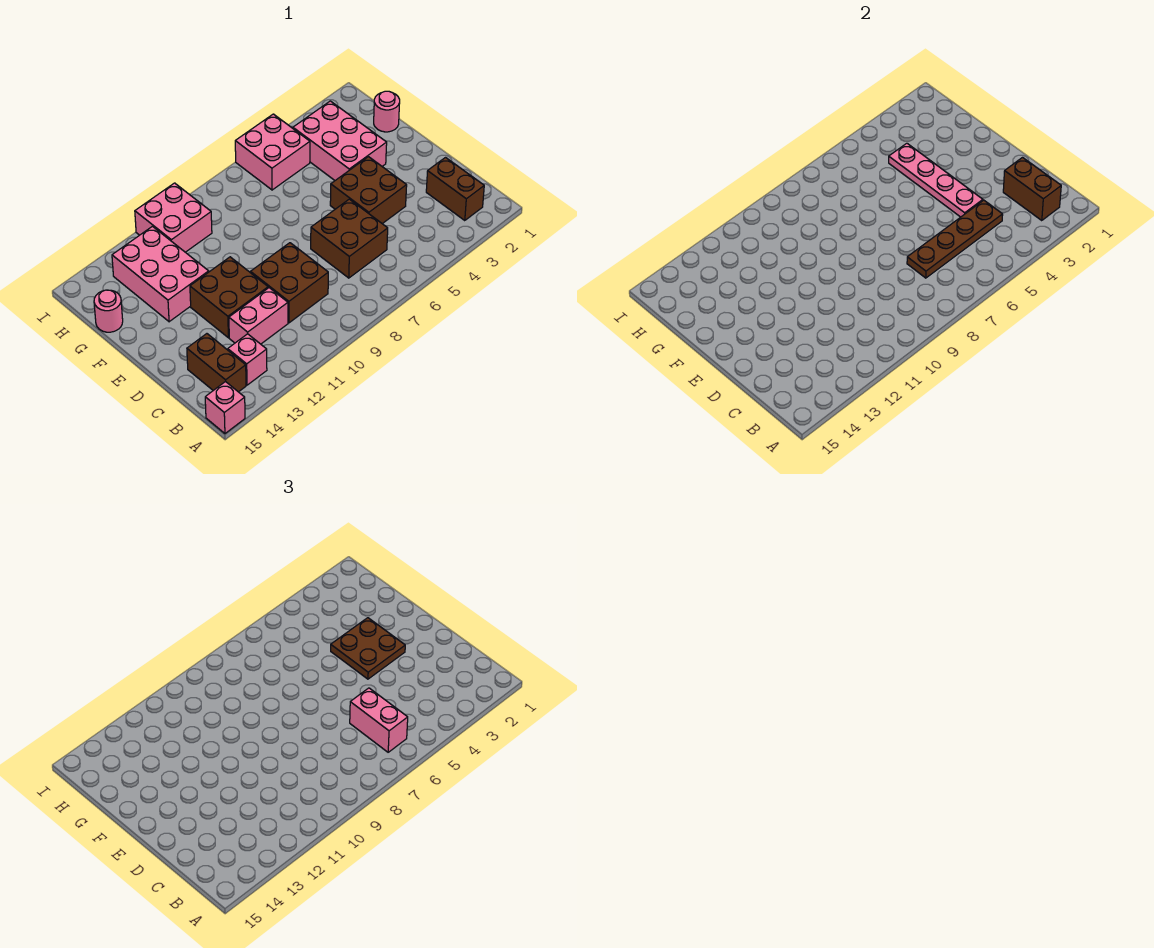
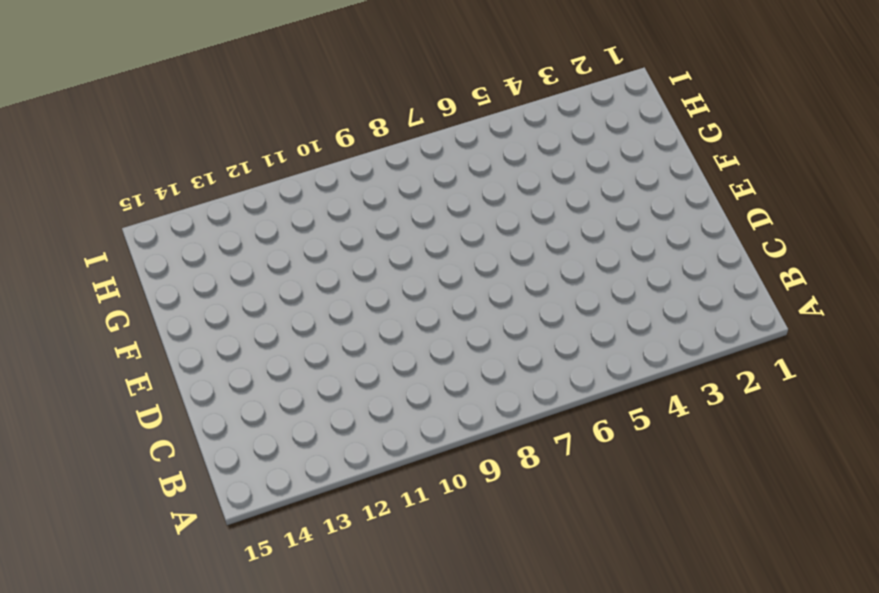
none -> pink 1x1 brick [205,381,245,433]
none -> brown 1x2 brick [426,158,484,221]
none -> pink 1x1 brick [228,334,267,385]

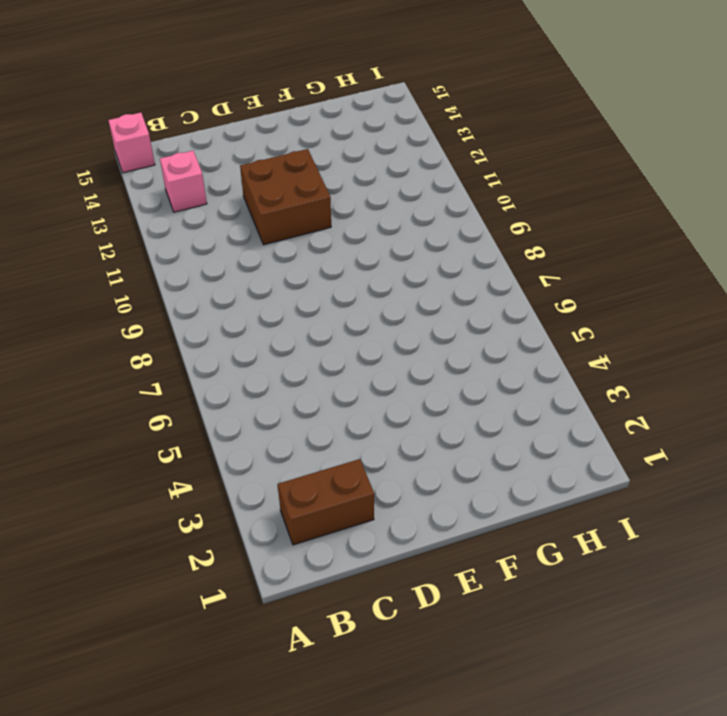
none -> brown 1x2 brick [187,334,246,392]
none -> brown 2x2 brick [311,199,388,278]
none -> brown 2x2 brick [251,243,328,323]

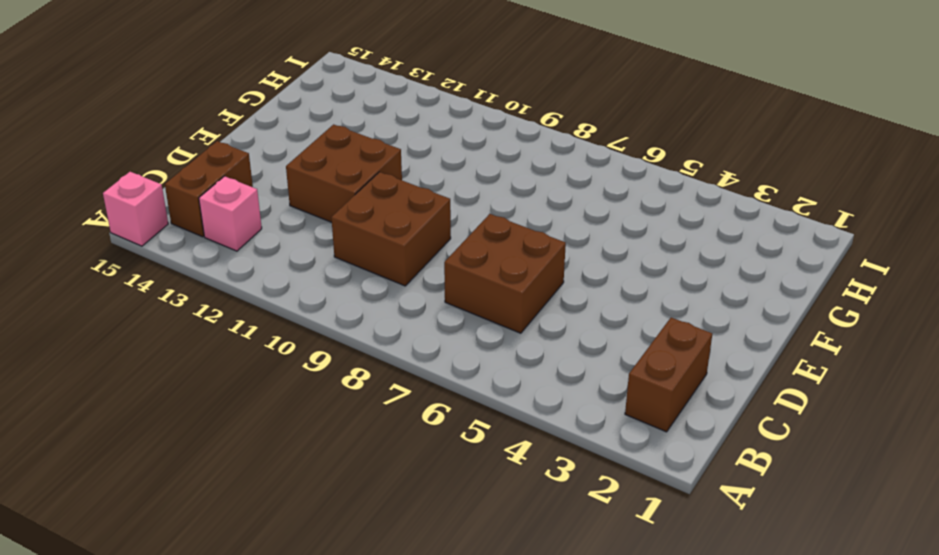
none -> pink 1x2 brick [229,288,288,344]
none -> brown 2x2 brick [330,157,407,224]
none -> pink 2x3 brick [293,101,387,180]

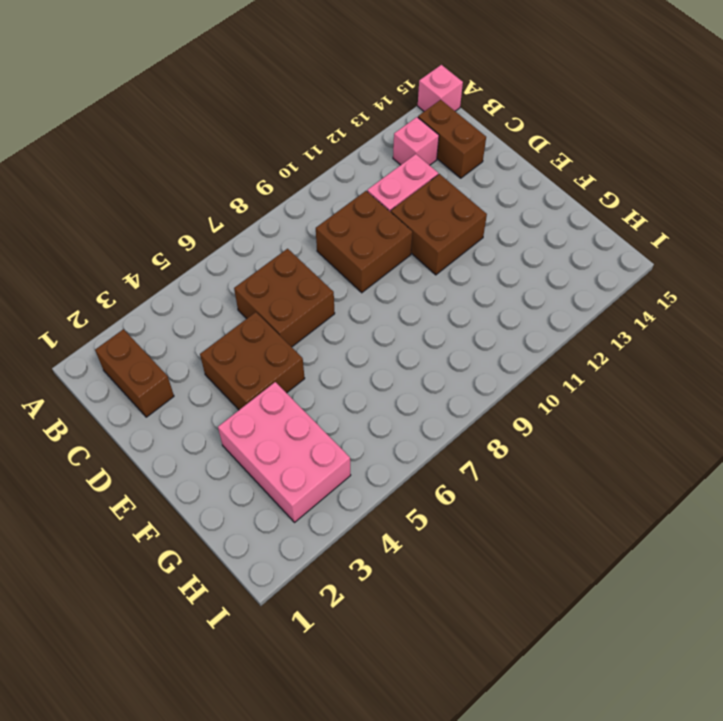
none -> pink 2x3 brick [112,226,209,322]
none -> pink 1x1 round brick [374,91,400,132]
none -> pink 1x1 round brick [94,290,123,332]

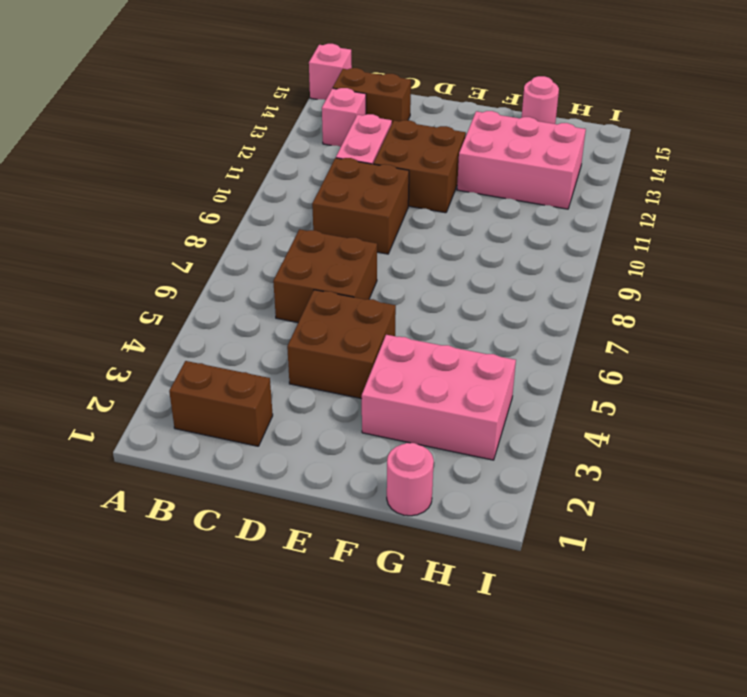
none -> pink 2x2 brick [235,114,310,190]
none -> pink 2x2 brick [135,183,212,252]
none -> brown 1x2 brick [1003,158,1061,221]

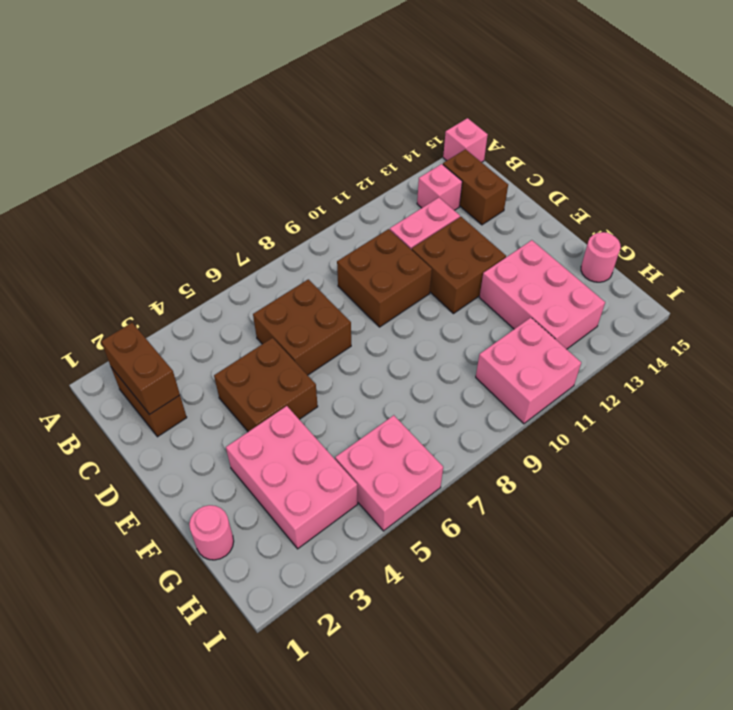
none -> brown 1x4 plate [907,200,1003,278]
none -> pink 1x4 plate [889,143,983,217]
none -> pink 1x2 brick [350,688,408,752]

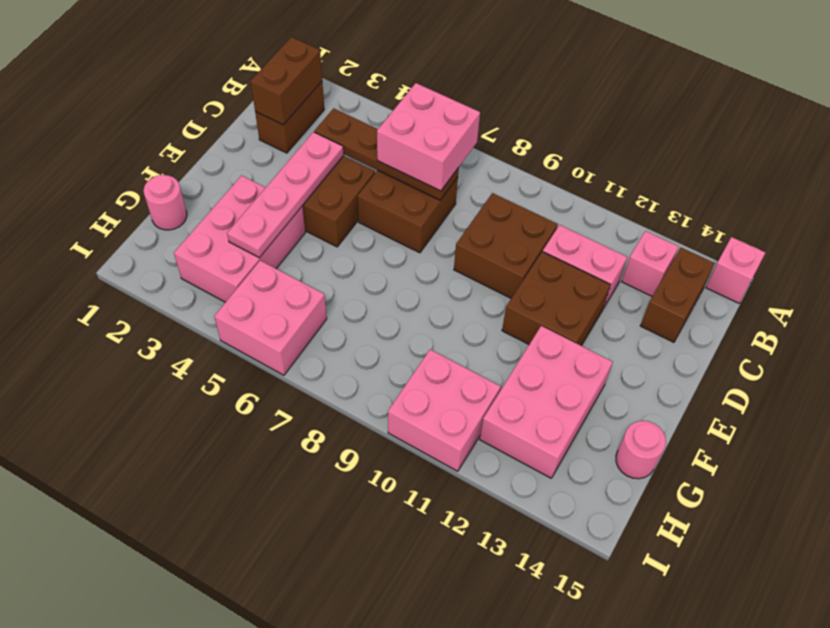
pink 2x2 brick [377,83,480,191] -> pink 1x2 brick [350,688,408,752]
none -> brown 2x2 plate [331,618,405,679]

